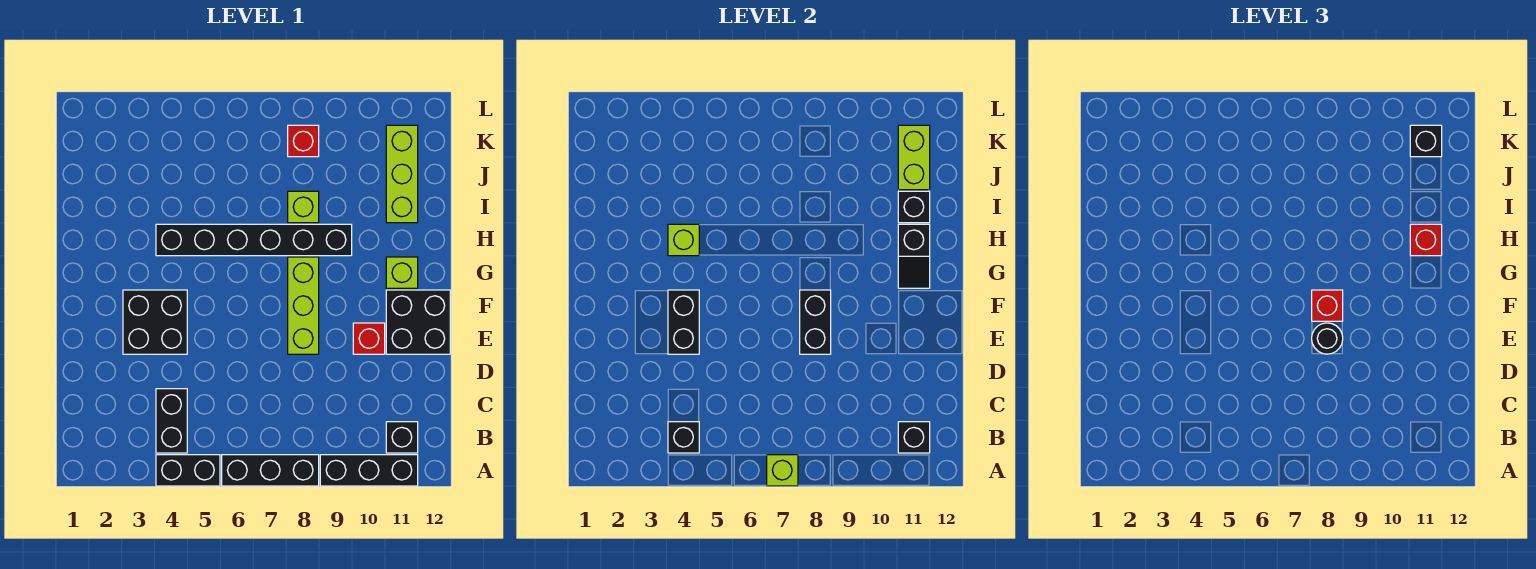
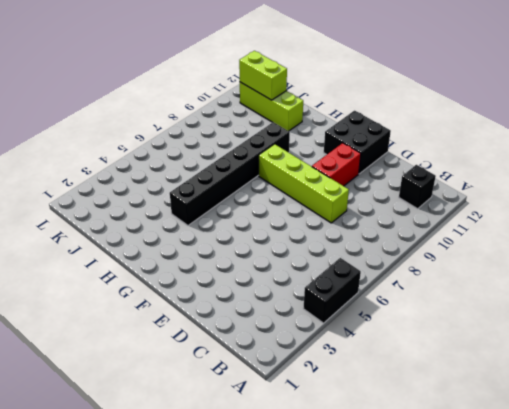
lime 1x4 brick [259,144,349,223] -> lime 1x3 brick [288,257,319,354]
red 1x2 brick [312,143,361,186] -> red 1x1 brick [353,323,385,354]
none -> black 1x3 brick [222,455,319,486]
none -> black 1x3 brick [320,455,418,486]
none -> black 1x2 brick [156,389,187,453]

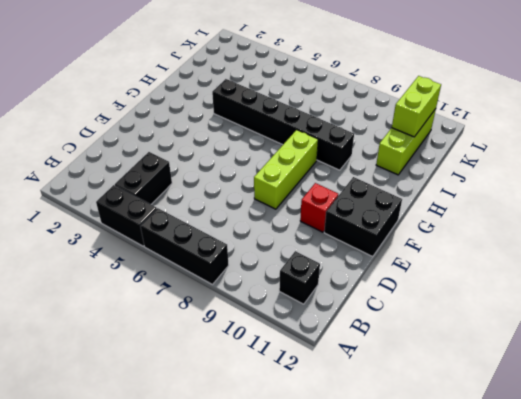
none -> black 1x3 brick [320,455,418,486]
none -> black 2x2 brick [123,290,187,354]
none -> lime 1x1 brick [386,257,418,288]

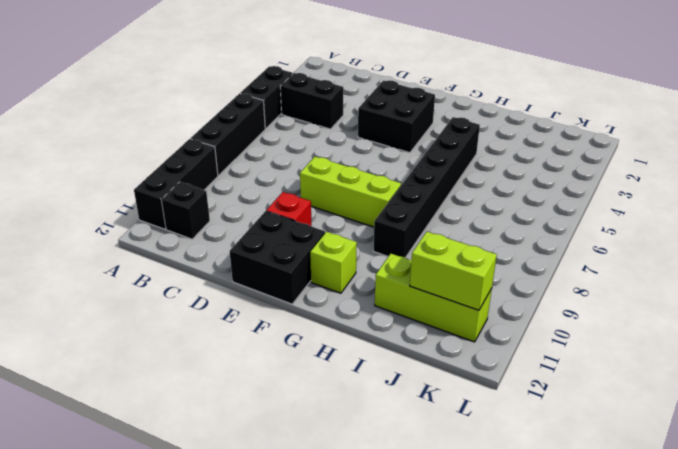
none -> lime 1x1 brick [288,191,319,223]
none -> red 1x1 brick [288,125,319,157]
none -> lime 1x1 brick [767,455,798,486]

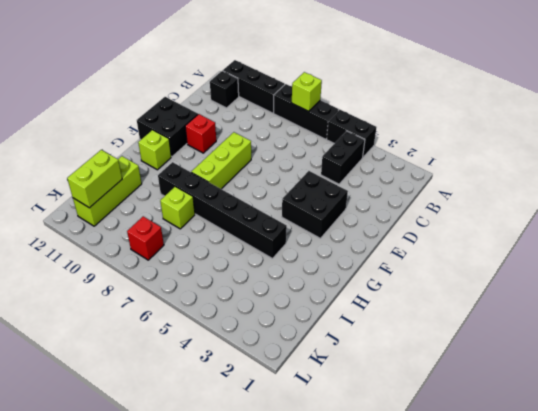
none -> black 1x1 brick [668,422,699,453]
none -> black 1x1 brick [898,422,930,453]
none -> black 1x2 brick [668,290,699,354]

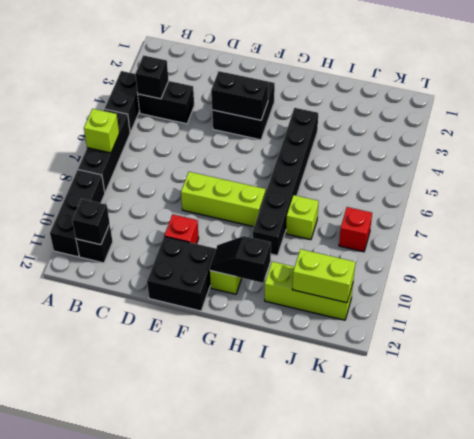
none -> black 1x2 brick [800,290,831,354]
none -> lime 1x1 brick [668,224,699,256]
none -> black 1x1 brick [898,191,930,223]

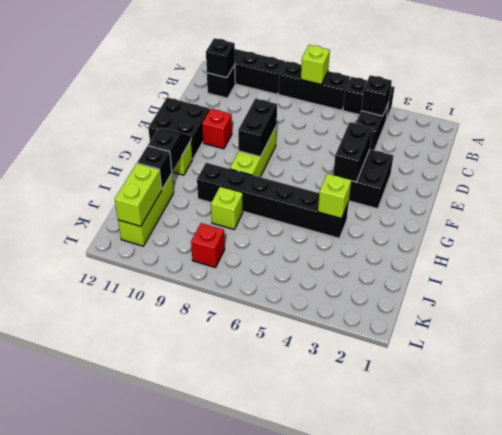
none -> black 1x1 round brick [1312,323,1343,354]
none -> red 1x1 brick [1312,290,1343,321]
none -> red 1x1 brick [1410,224,1442,256]

